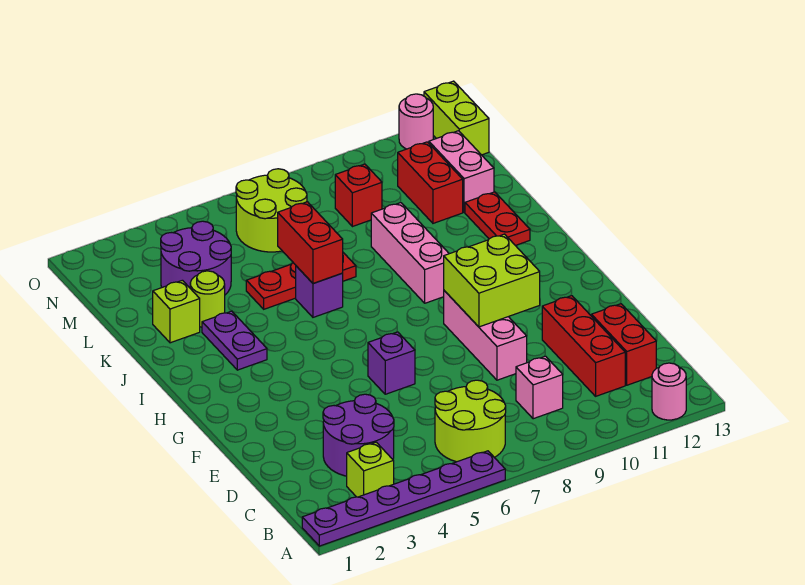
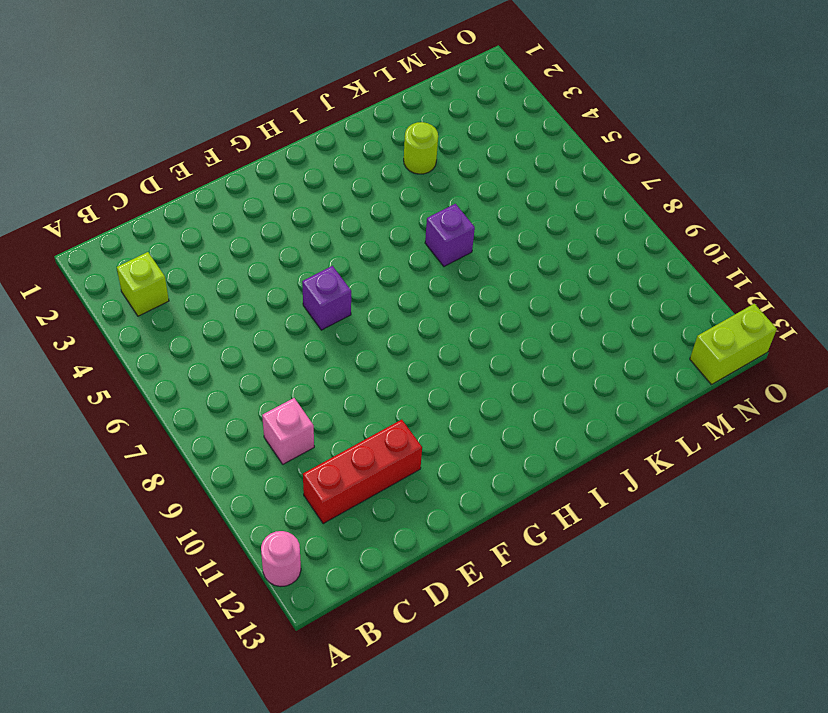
none -> purple 1x6 plate [302,451,505,546]
none -> lime 2x2 round brick [435,380,506,462]
none -> purple 2x2 round brick [323,394,394,476]

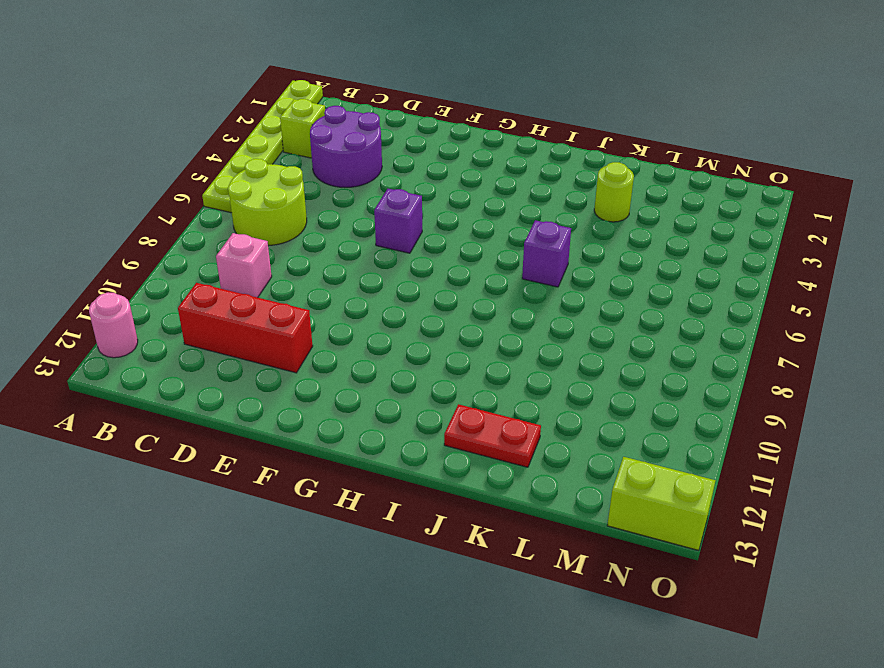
lime 1x6 plate [202,80,323,213] -> purple 1x6 plate [302,451,505,546]
none -> red 1x2 brick [591,304,656,385]
none -> pink 1x3 brick [444,291,527,380]
none -> purple 1x2 plate [202,311,267,370]

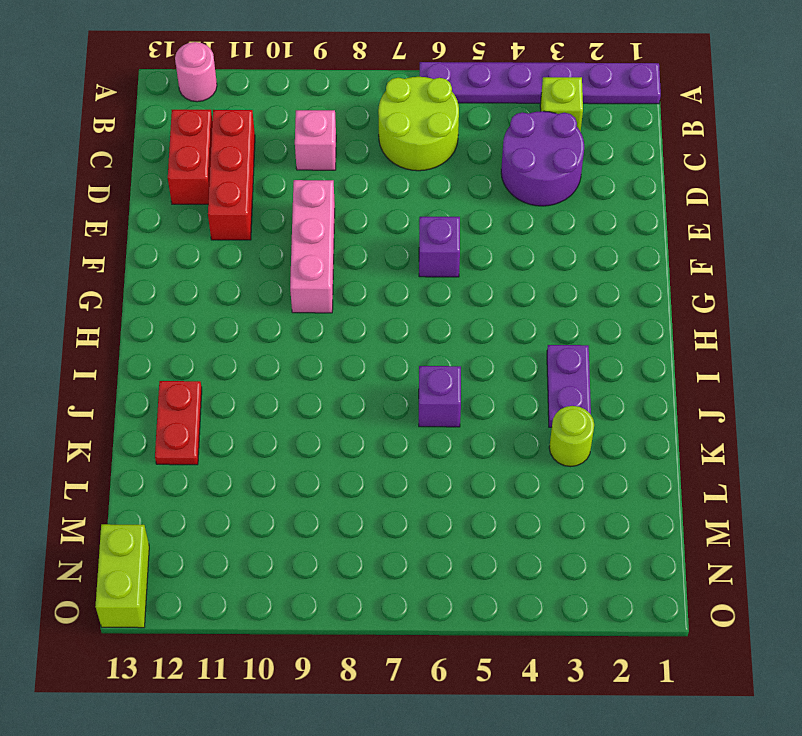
none -> pink 1x3 brick [371,203,449,303]
none -> lime 1x1 brick [153,280,200,343]
none -> red 1x3 plate [246,253,356,309]

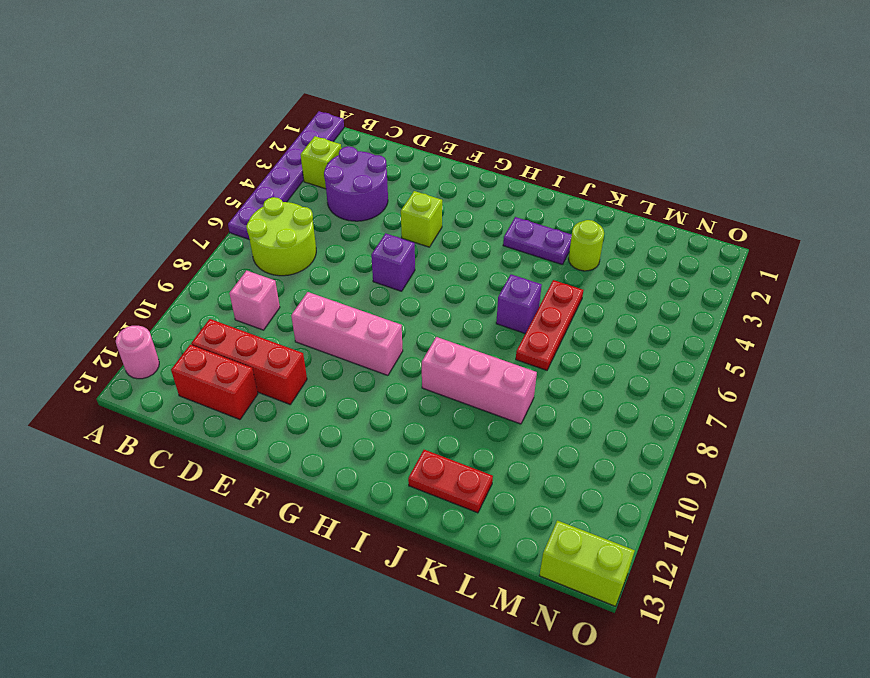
lime 1x1 brick [401,191,442,247] -> lime 1x1 brick moved to [153,280,200,343]
none -> purple 2x2 round brick [161,221,231,295]
none -> red 1x2 brick [398,142,463,223]
none -> pink 1x2 brick [429,131,494,212]

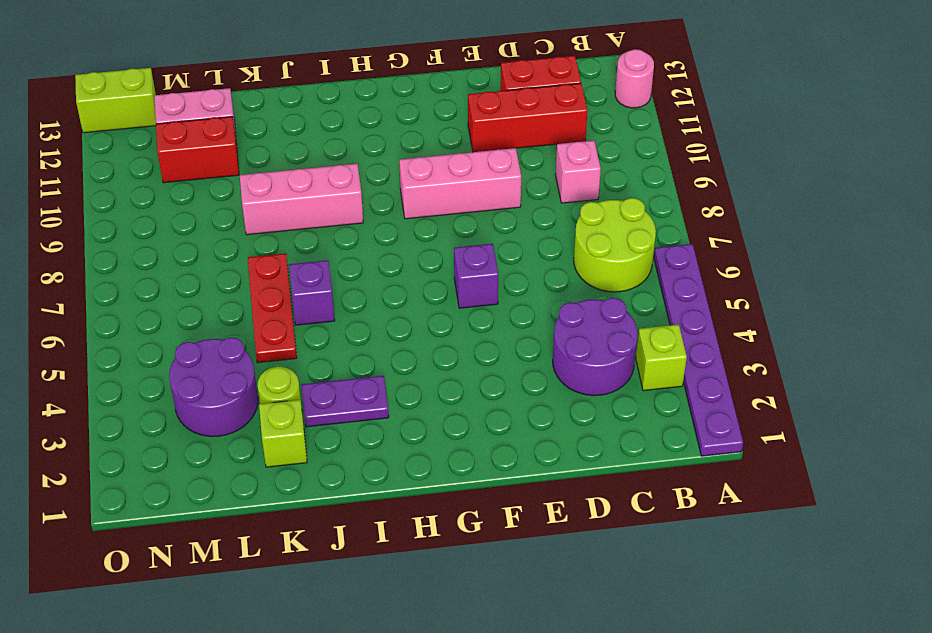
none -> red 1x2 plate [465,192,530,246]
none -> lime 2x2 round brick [236,169,307,252]
none -> red 1x1 brick [335,164,382,227]

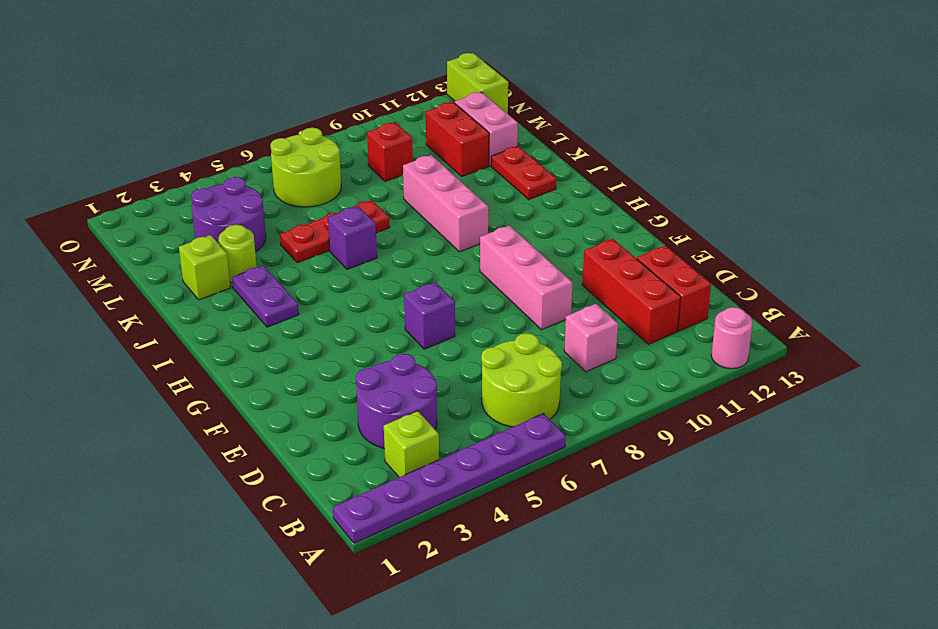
none -> pink 1x1 round brick [399,94,433,149]
none -> lime 2x2 brick [444,234,540,327]
none -> red 1x2 brick [278,202,343,283]

